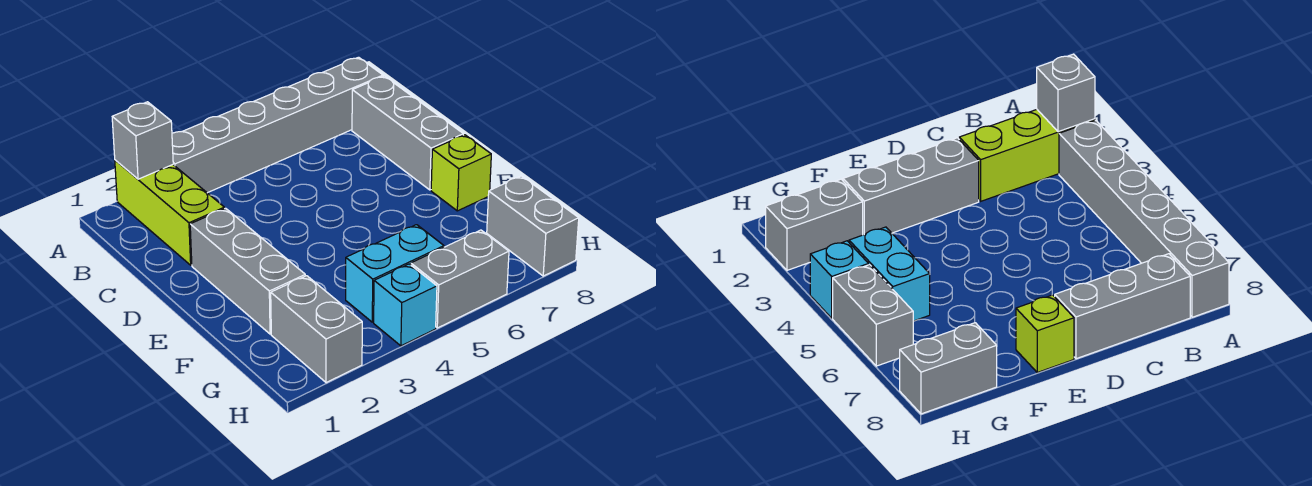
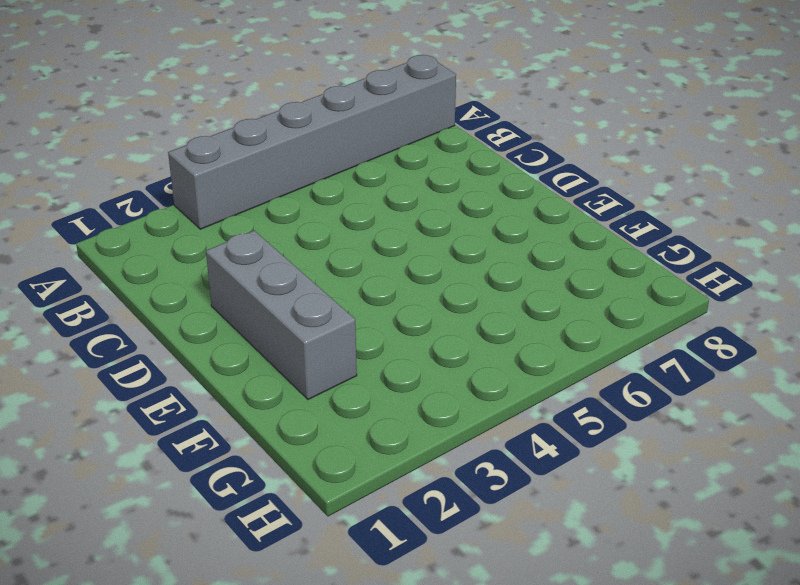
none -> lime 1x3 brick [115,160,224,265]
none -> grey 1x3 brick [352,76,463,190]

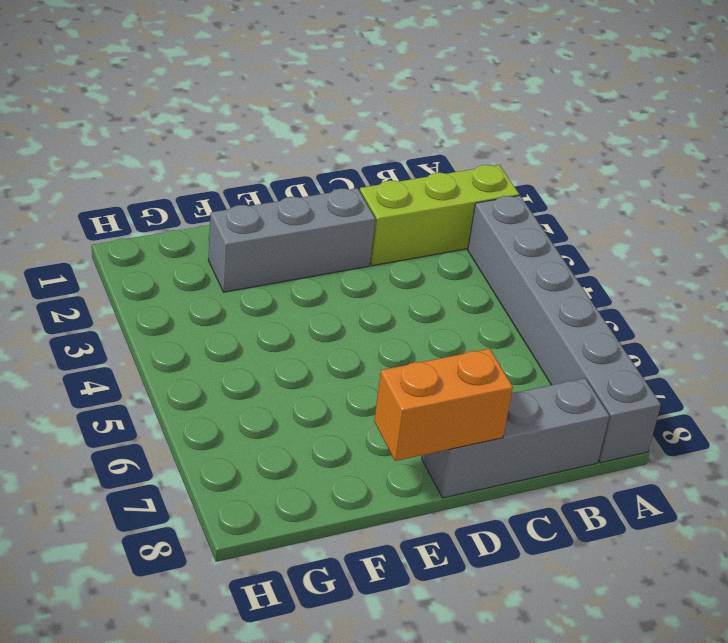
orange 1x2 brick [374,349,513,461] -> none
none -> lime 1x1 brick [431,135,491,211]
none -> grey 1x2 brick [271,276,362,383]

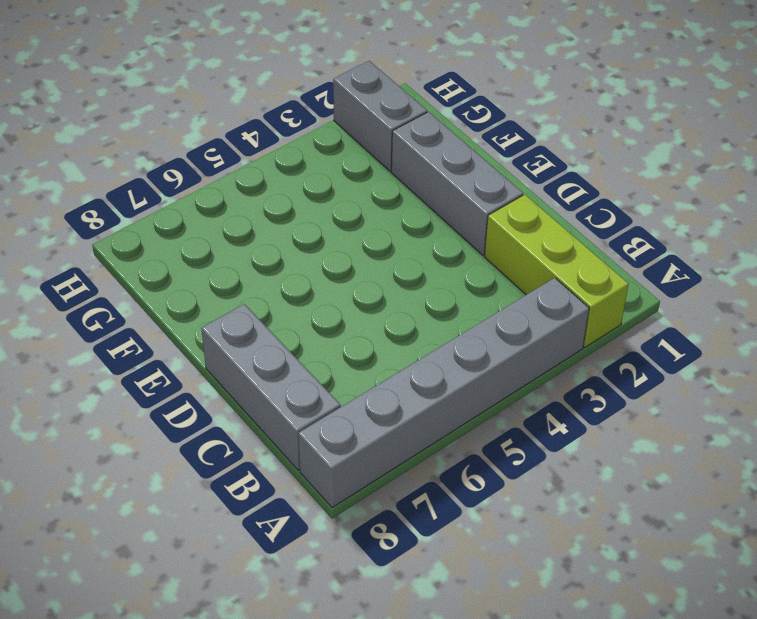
none -> lime 1x1 brick [431,135,491,211]
none -> cyan 1x2 brick [346,225,444,322]

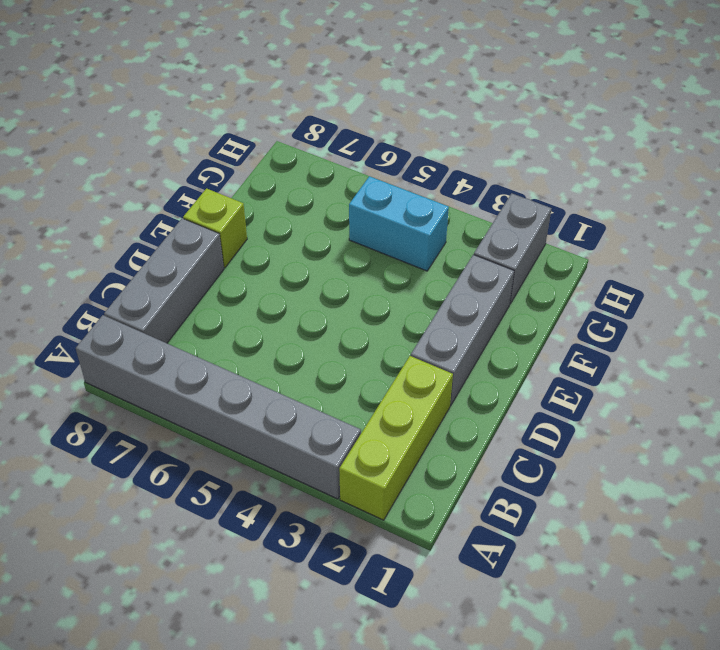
none -> grey 1x2 brick [487,176,579,276]
none -> cyan 1x1 brick [374,264,437,346]

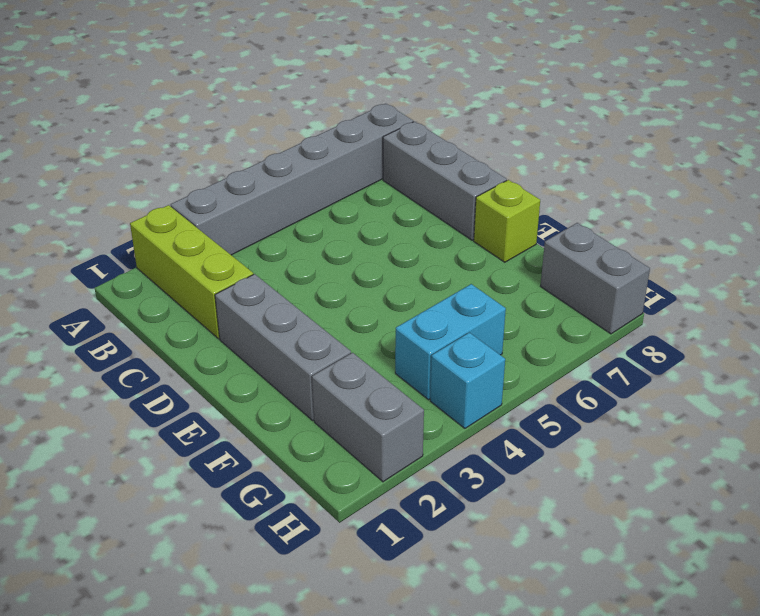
none -> grey 1x2 brick [411,230,509,328]
none -> grey 1x1 brick [112,102,173,179]

